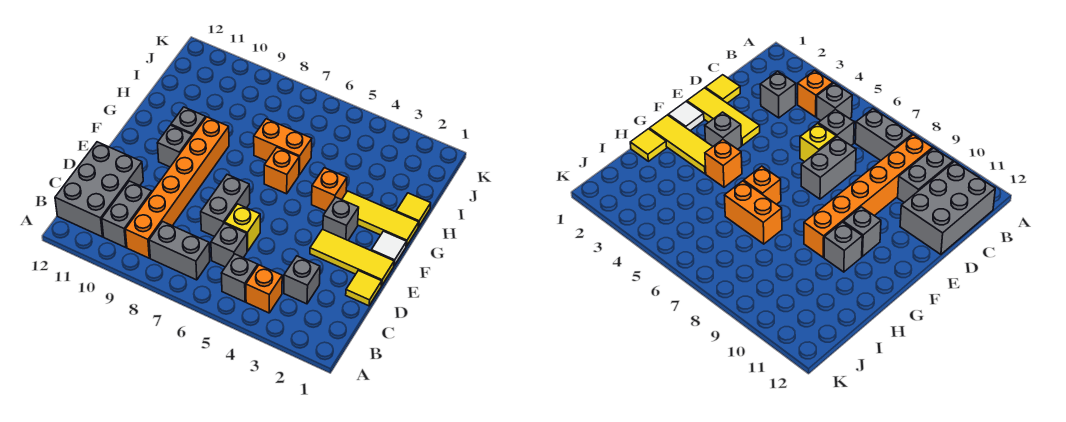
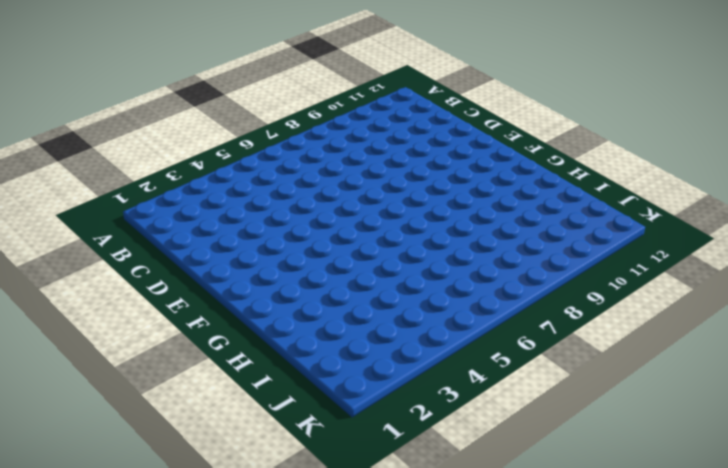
none -> orange 1x1 brick [246,265,282,313]
none -> grey 1x1 brick [221,254,258,302]
none -> grey 1x2 brick [149,222,210,280]

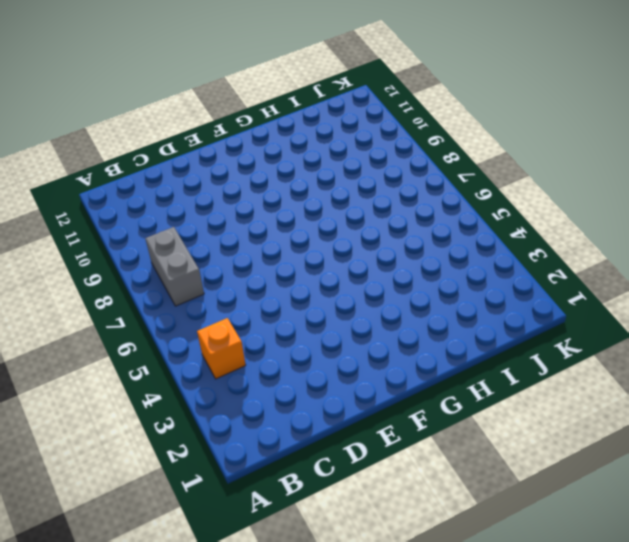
none -> grey 1x1 brick [221,254,258,302]
none -> orange 1x6 brick [125,117,229,258]
none -> grey 1x2 brick [102,181,152,248]

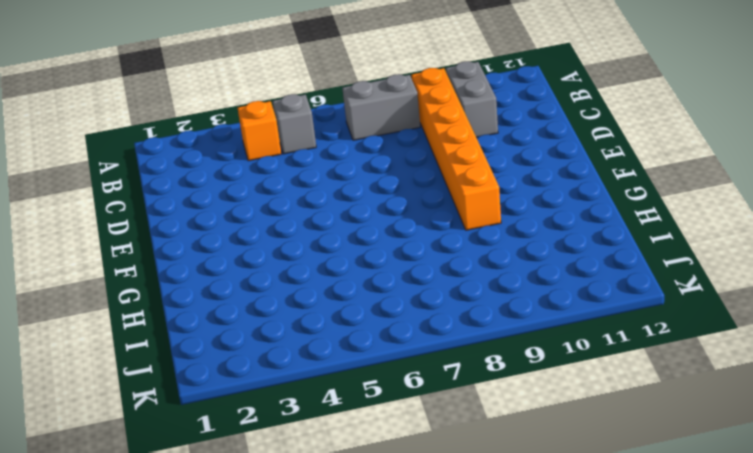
none -> grey 2x3 brick [55,142,143,237]
none -> grey 1x1 brick [284,256,320,304]
none -> grey 1x1 brick [211,223,247,267]

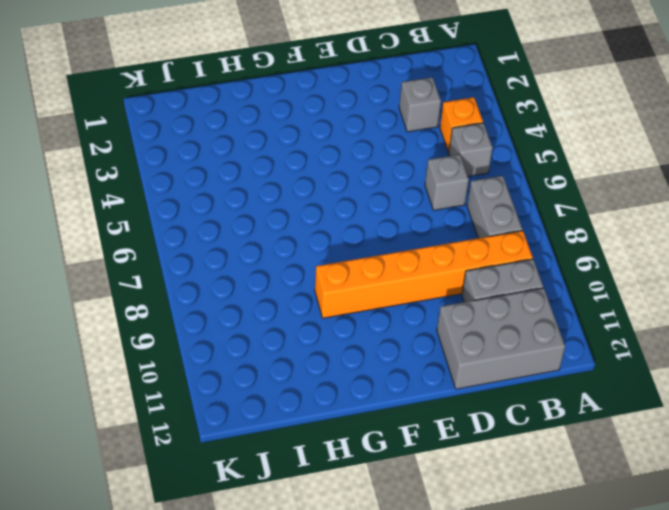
none -> yellow 1x1 tile [346,271,382,306]
none -> yellow 1x1 brick [225,204,260,251]
none -> grey 1x2 brick [201,175,250,237]

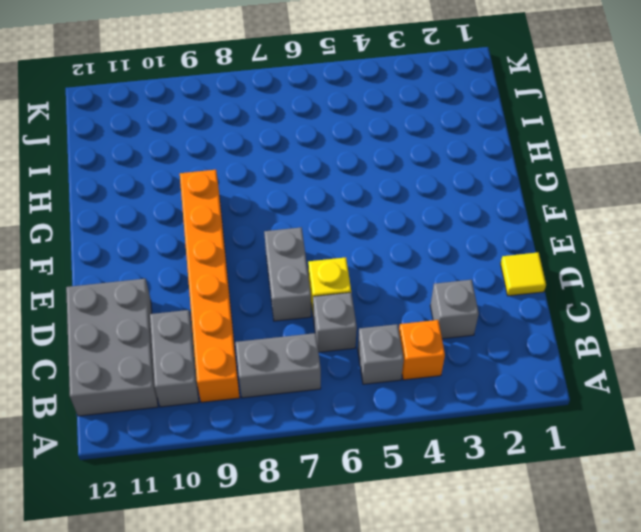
none -> yellow 1x3 tile [310,229,394,286]
none -> white 1x1 tile [371,231,406,266]
none -> grey 1x1 brick [323,197,359,240]

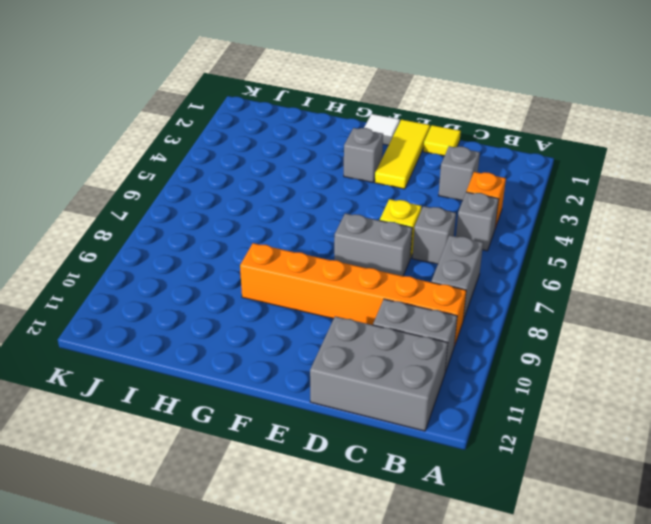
none -> grey 1x1 brick [157,125,192,167]
none -> yellow 1x3 tile [342,191,419,246]
none -> orange 1x1 brick [312,168,347,211]

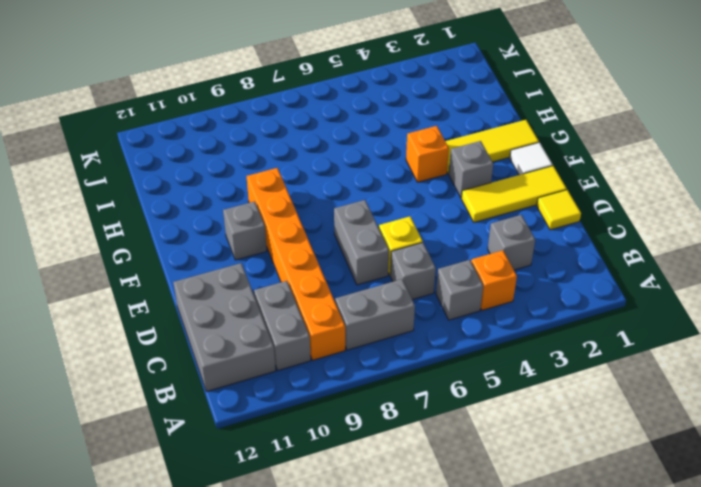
none -> orange 1x1 brick [264,147,299,194]
none -> grey 1x1 brick [171,107,206,136]
none -> yellow 1x1 tile [396,193,431,227]

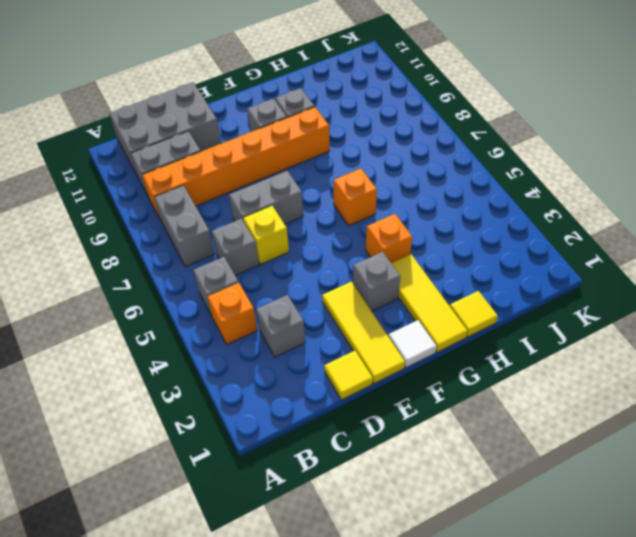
none -> orange 1x2 brick [254,119,312,175]

